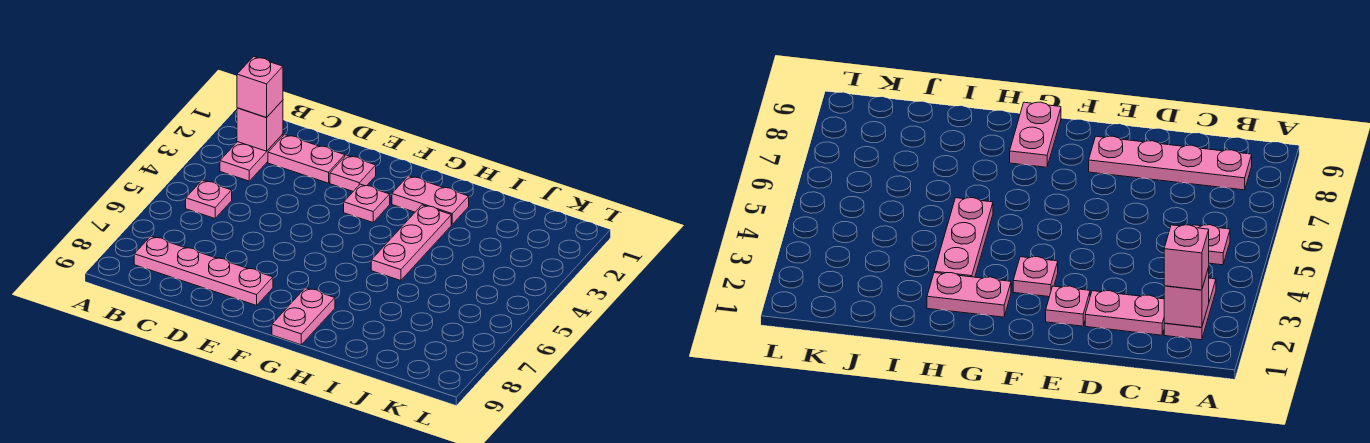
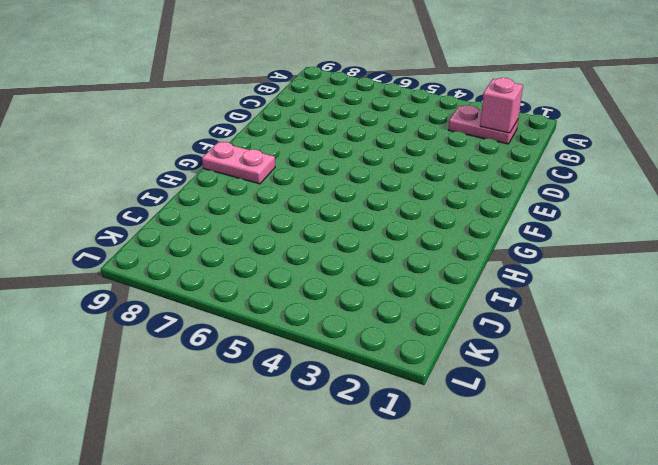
none -> pink 1x1 plate [186,180,232,218]
none -> pink 1x4 plate [134,236,273,305]

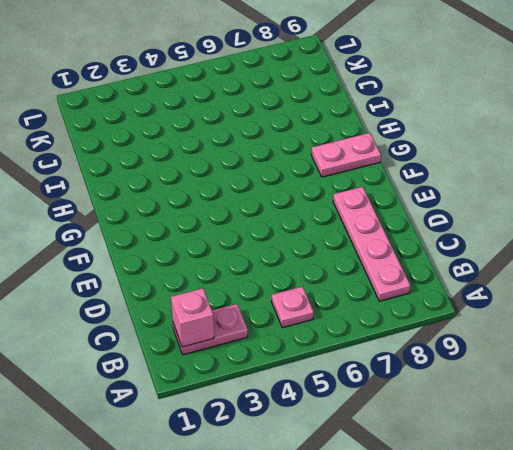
none -> pink 1x2 plate [268,135,345,183]
none -> pink 1x1 plate [330,155,376,191]

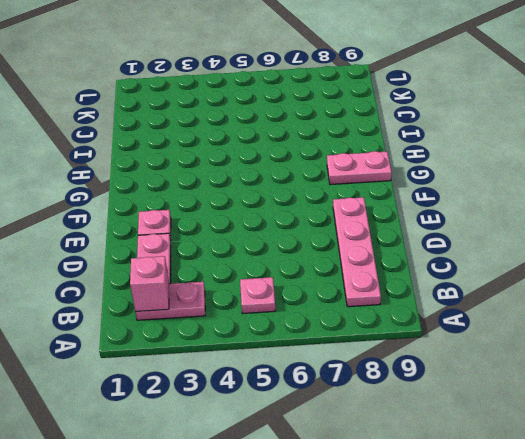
none -> pink 1x1 plate [344,184,390,222]
none -> pink 1x2 plate [392,176,469,224]

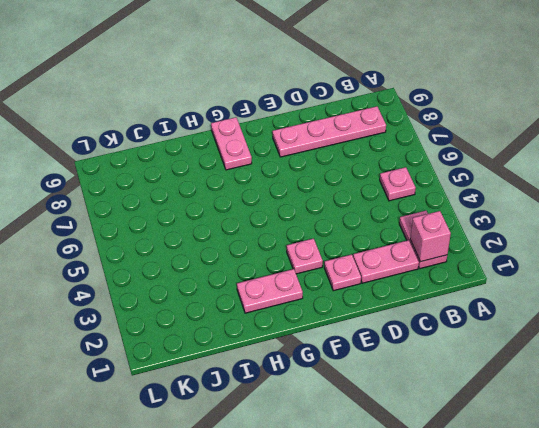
none -> pink 1x3 plate [371,205,451,281]
none -> pink 1x1 brick [237,57,283,118]

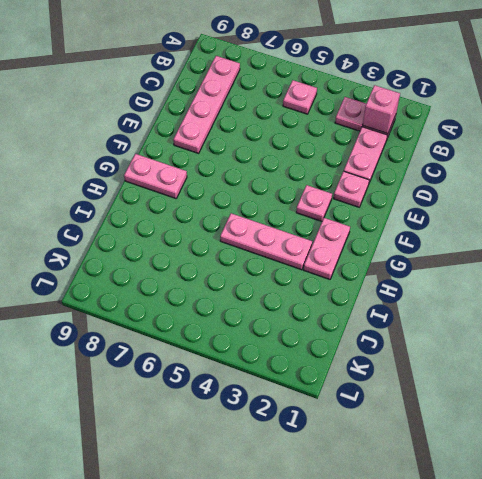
none -> pink 1x1 brick [237,57,283,118]

